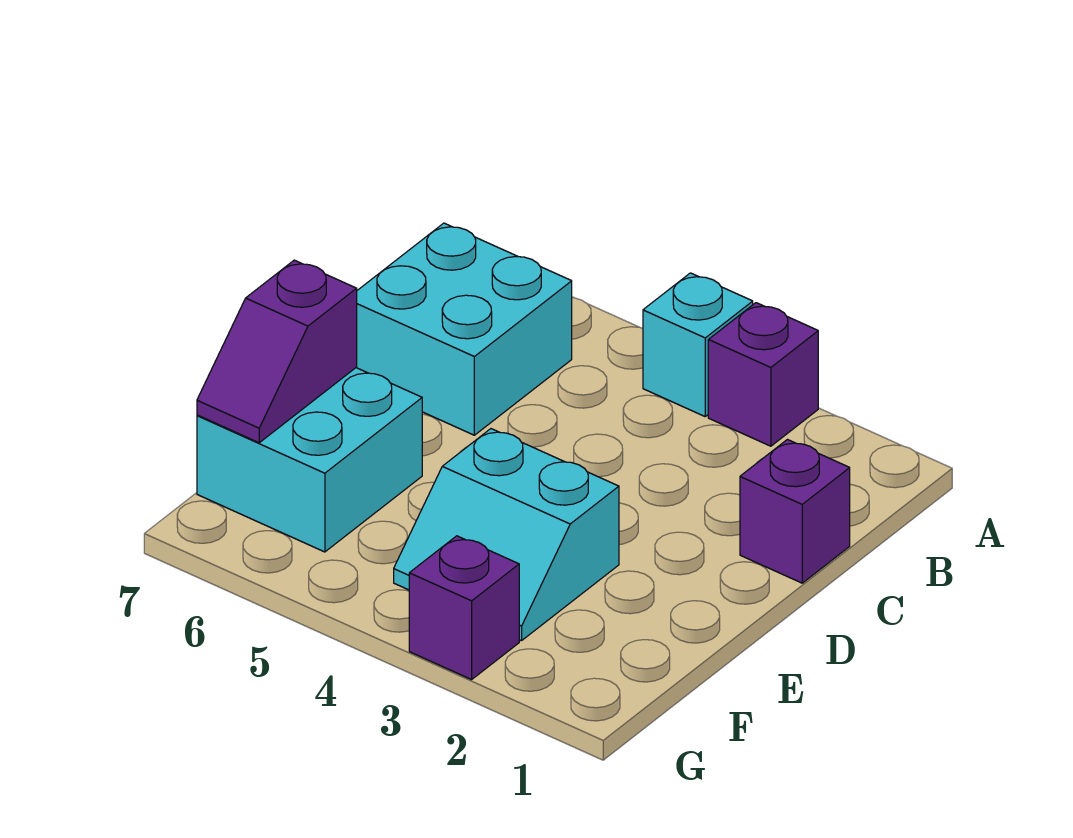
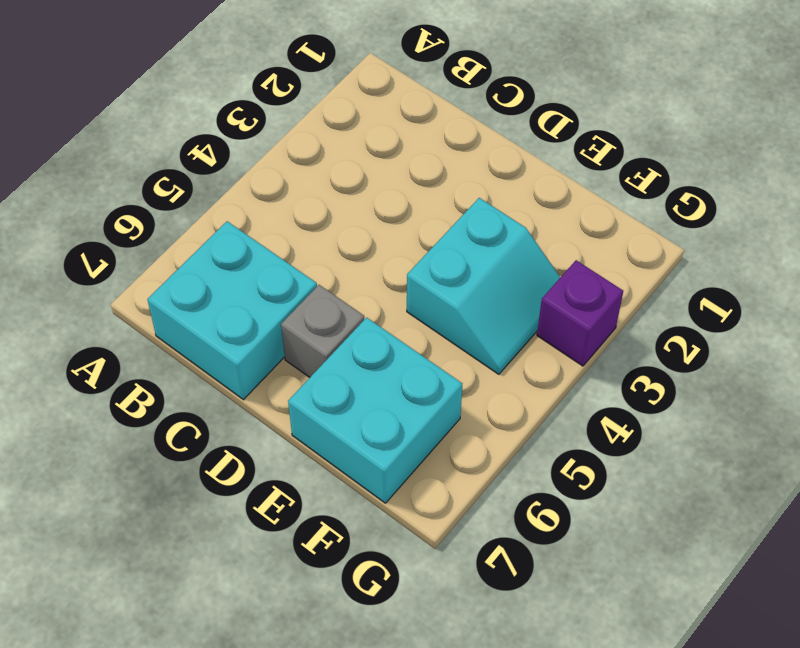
grey 1x1 brick [281,285,364,377] -> none
none -> purple 1x1 brick [708,303,818,446]
none -> cyan 1x1 brick [643,273,753,416]

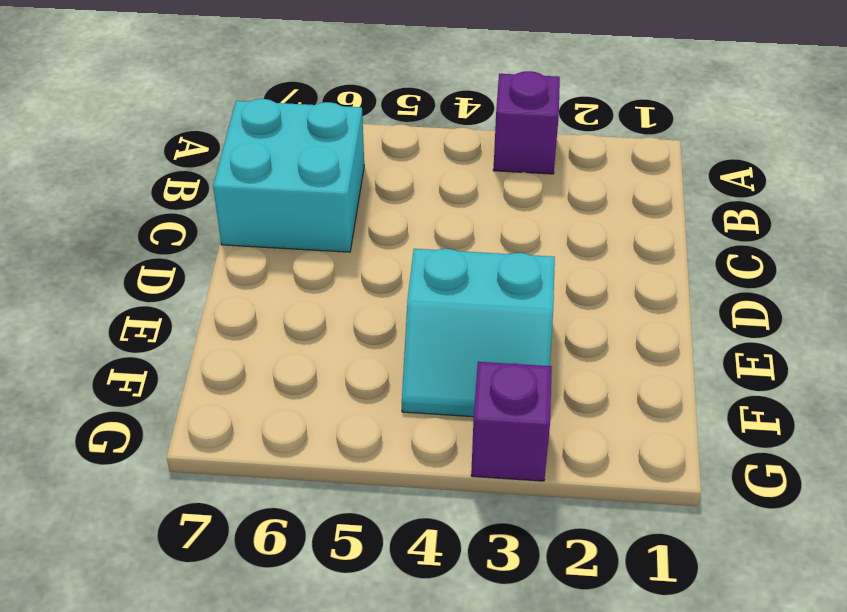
none -> cyan 1x1 brick [643,273,753,416]
none -> purple 1x1 brick [740,440,850,583]

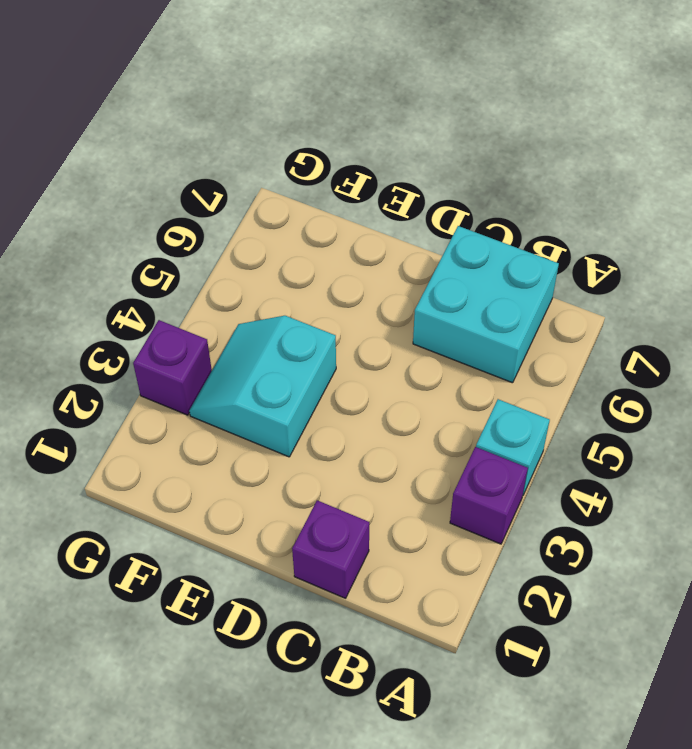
none -> cyan 2x2 brick [197,368,422,552]
none -> purple 1x2 slope [197,260,357,443]

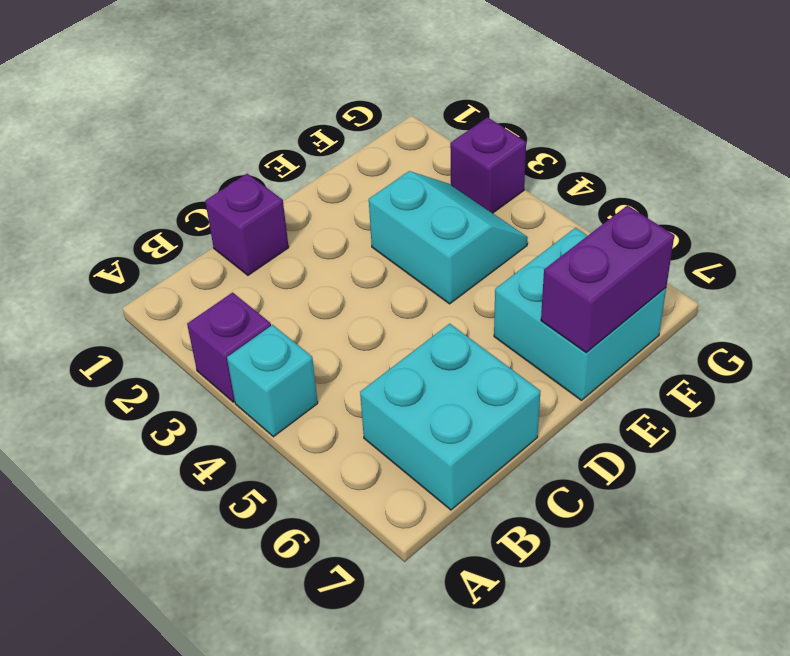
purple 1x2 brick [541,205,674,353] -> purple 1x2 slope [197,260,357,443]

